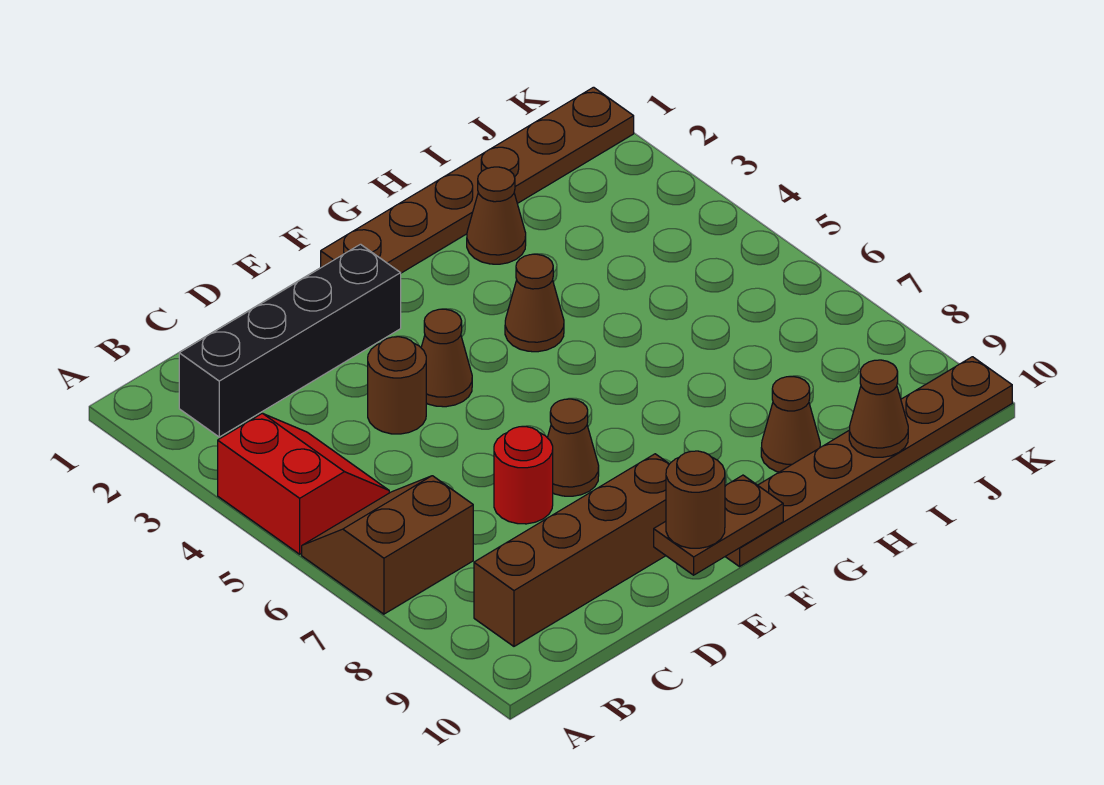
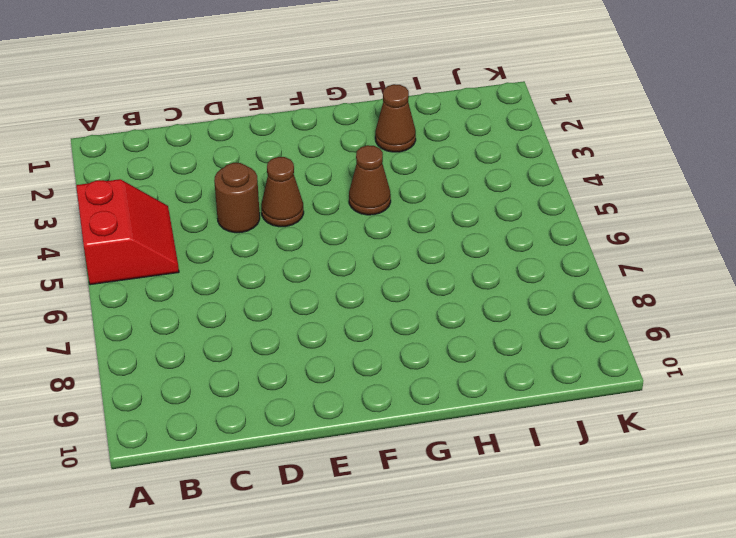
none -> brown 2x2 slope [302,476,473,614]
none -> black 1x4 brick [179,244,401,437]
none -> brown 1x4 brick [474,454,669,646]

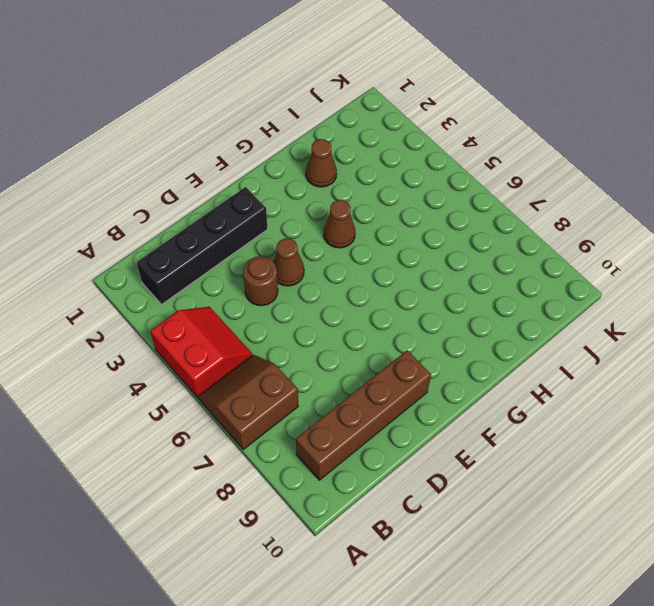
none -> red 1x1 round brick [494,427,553,524]
none -> brown 1x1 cone [547,399,599,496]
none -> brown 1x6 plate [321,87,634,273]

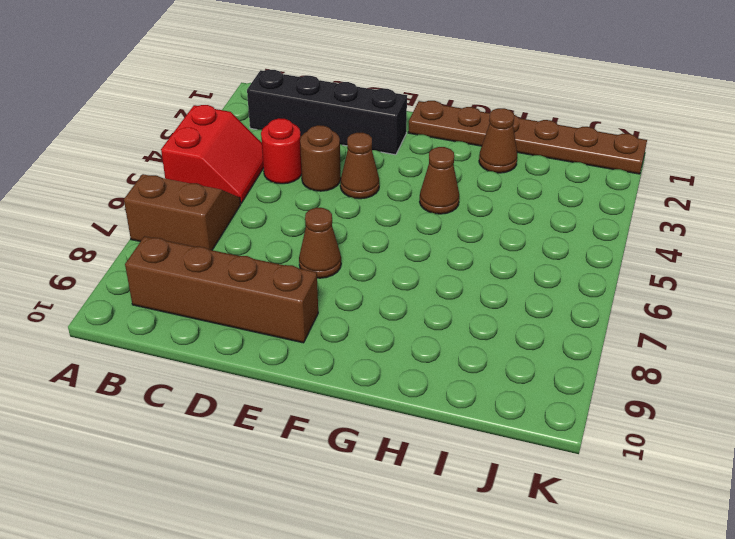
red 1x1 round brick [261,118,302,184] -> red 1x1 round brick moved to [494,427,553,524]
none -> brown 1x6 plate [725,357,1012,567]
none -> brown 1x1 cone [761,377,820,472]
none -> brown 1x2 plate [654,475,783,575]

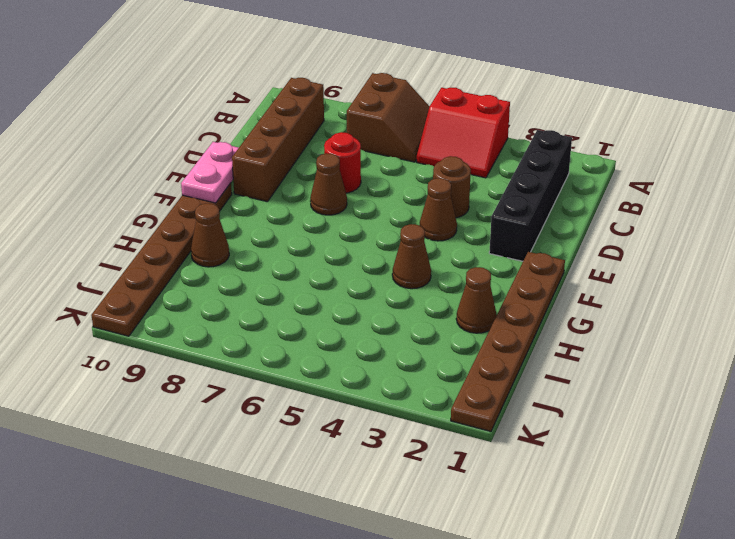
pink 1x2 plate [181,142,239,203] -> brown 1x2 plate [654,475,783,575]
none -> brown 1x1 cone [849,360,908,457]
none -> brown 1x1 round brick [666,451,725,548]

